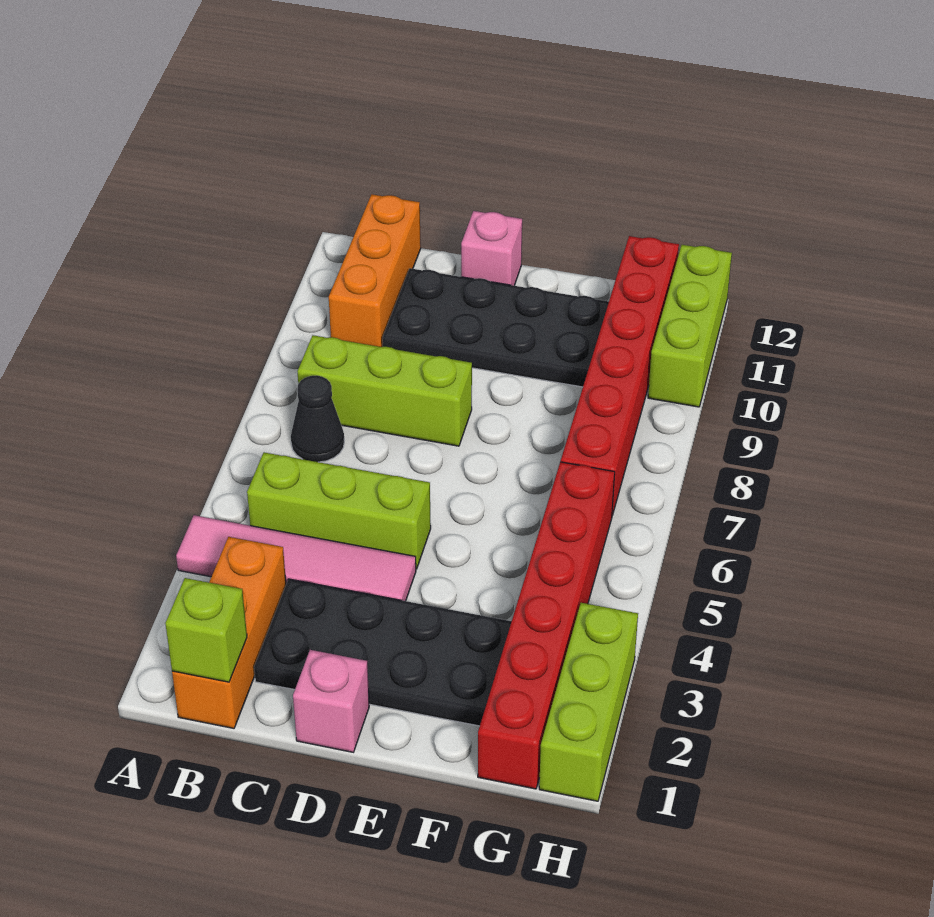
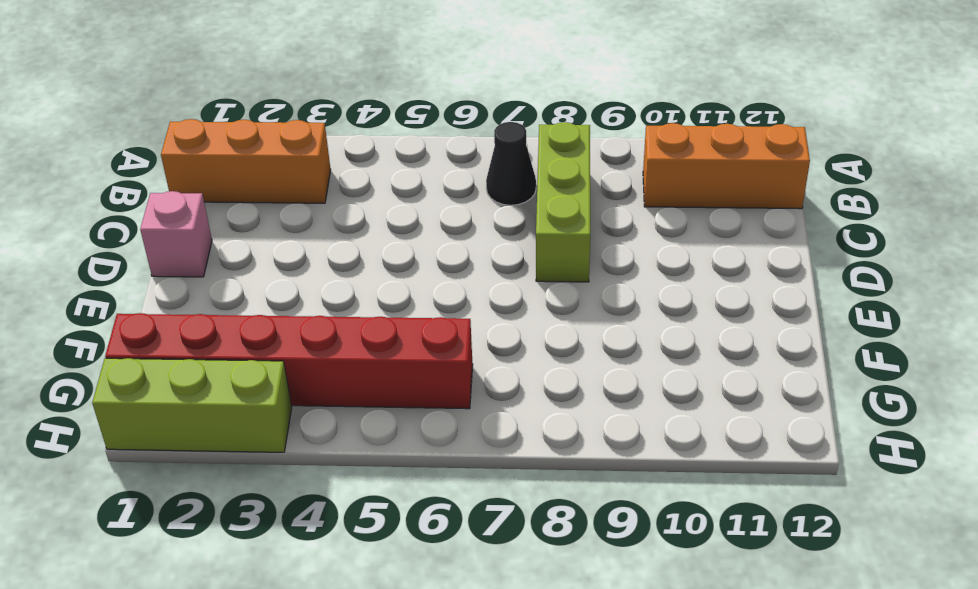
none -> pink 1x4 tile [176,515,416,601]
none -> lime 1x3 brick [247,452,431,569]
none -> black 2x4 plate [254,579,512,726]

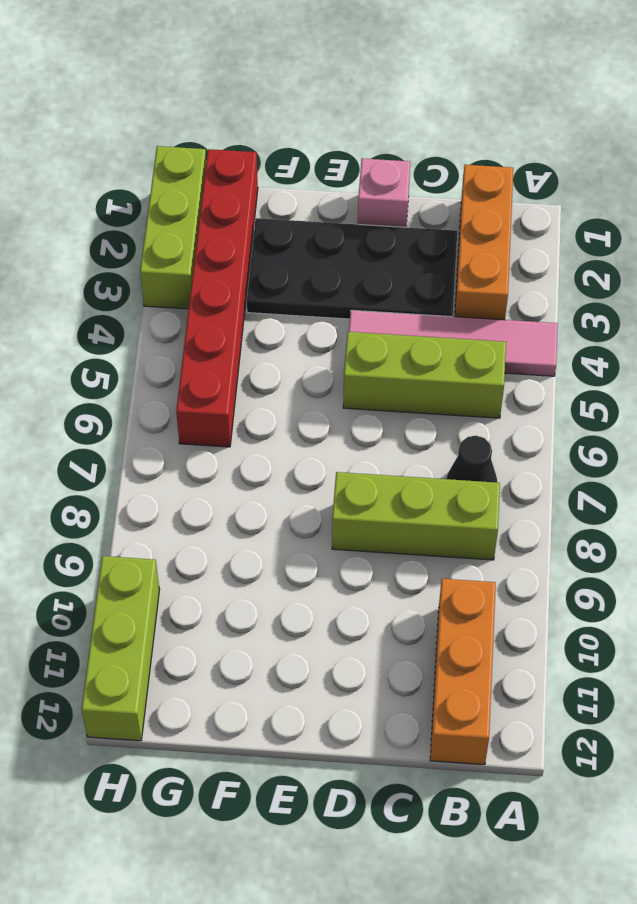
none -> black 2x4 plate [383,268,609,387]
none -> pink 1x1 brick [461,211,522,286]
none -> red 1x6 brick [561,236,679,515]

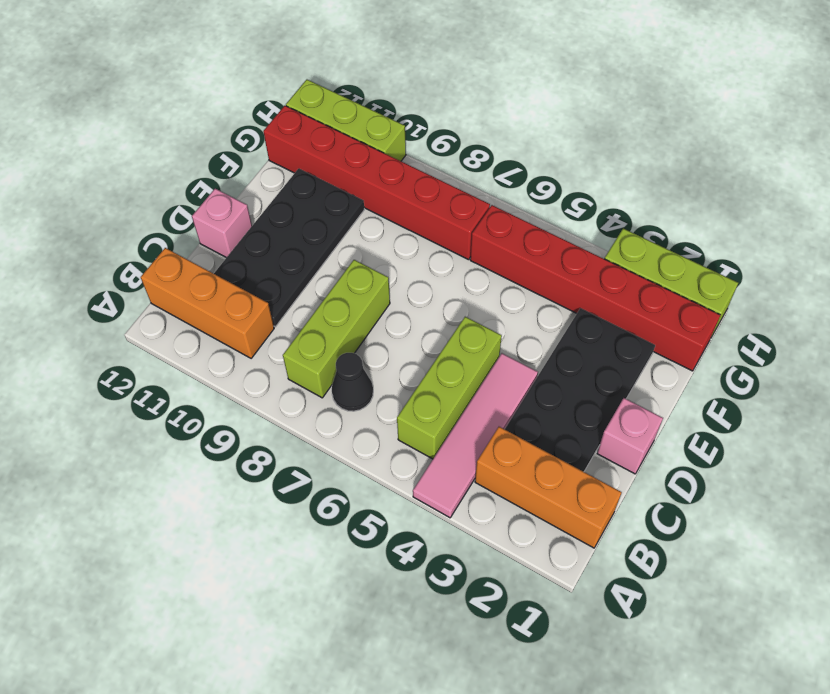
none -> lime 1x1 brick [165,578,247,682]

